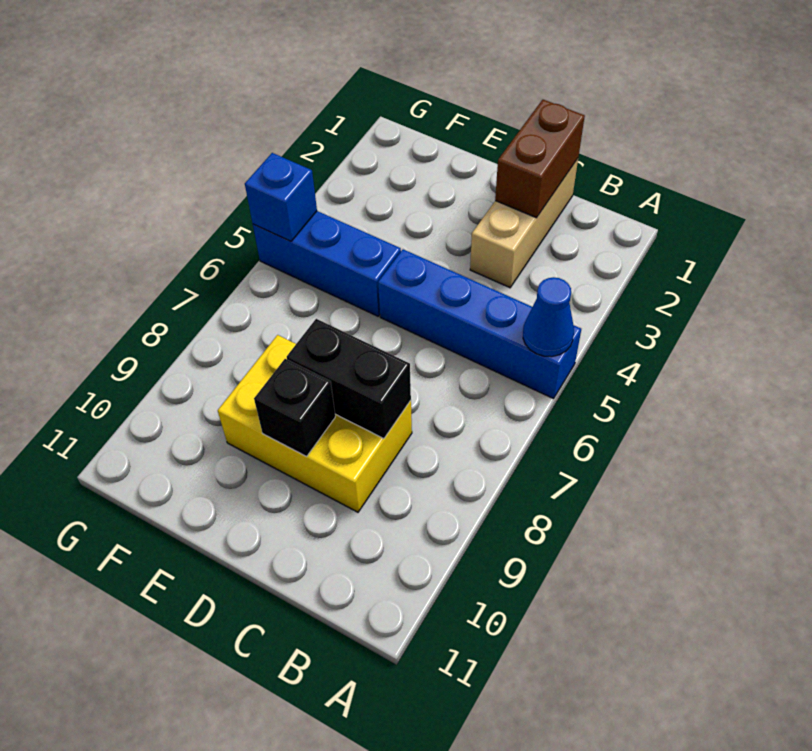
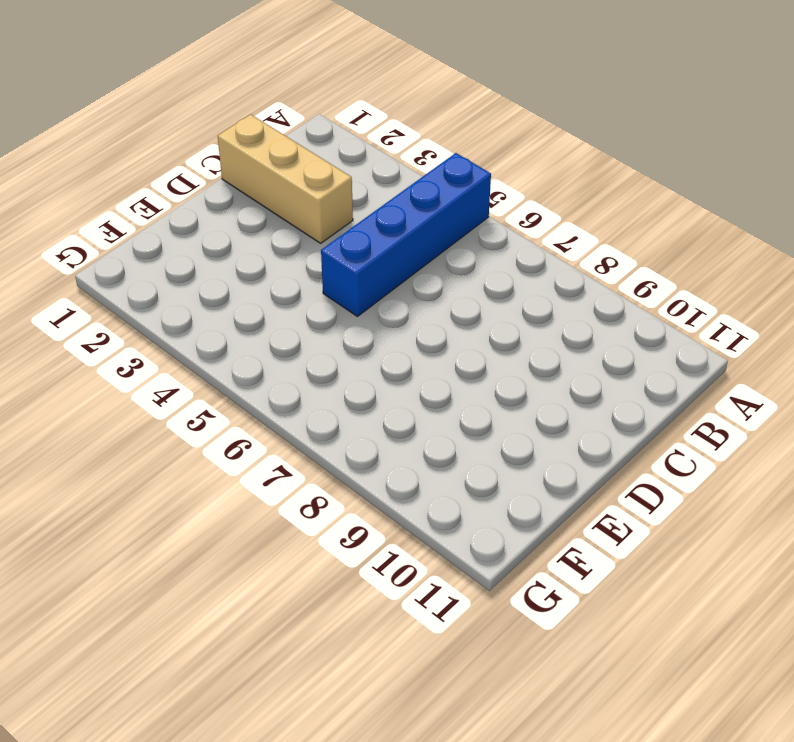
none -> yellow 2x3 brick [218,335,412,512]
none -> blue 1x3 brick [253,211,401,316]

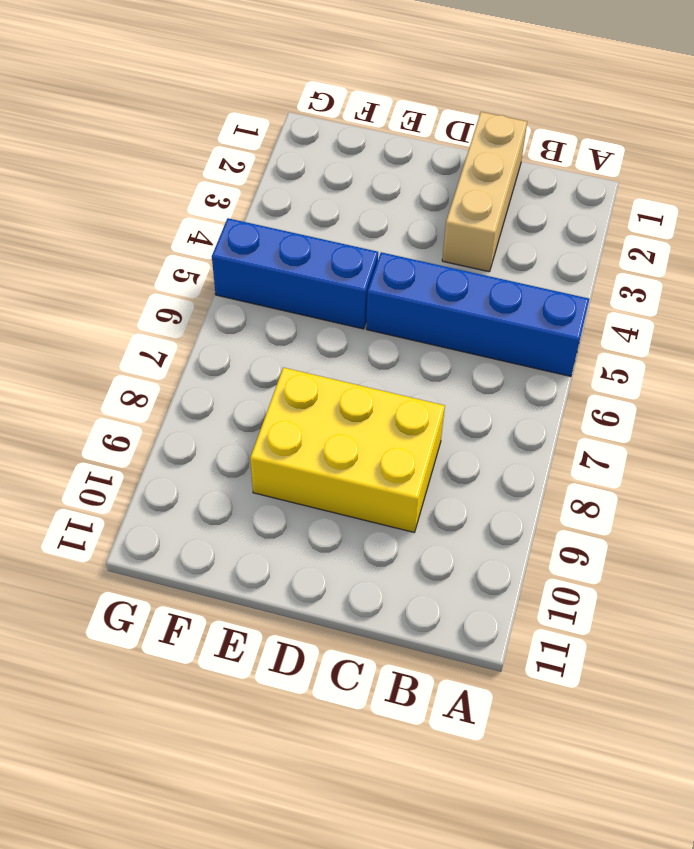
none -> blue 1x1 cone [523,277,574,357]
none -> brown 1x2 brick [495,100,585,218]

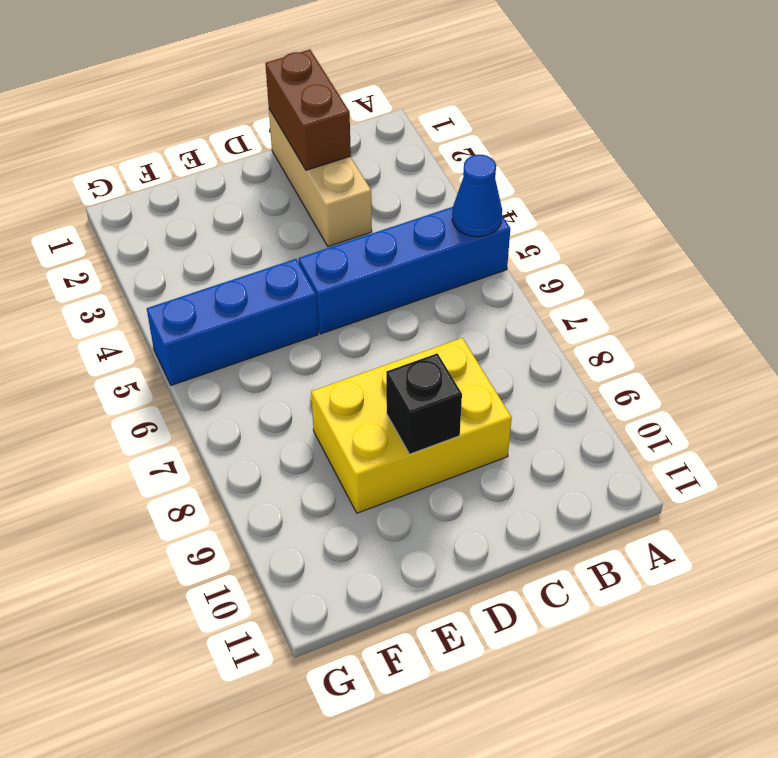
none -> black 1x2 brick [287,319,411,439]
none -> blue 1x1 brick [245,153,317,241]

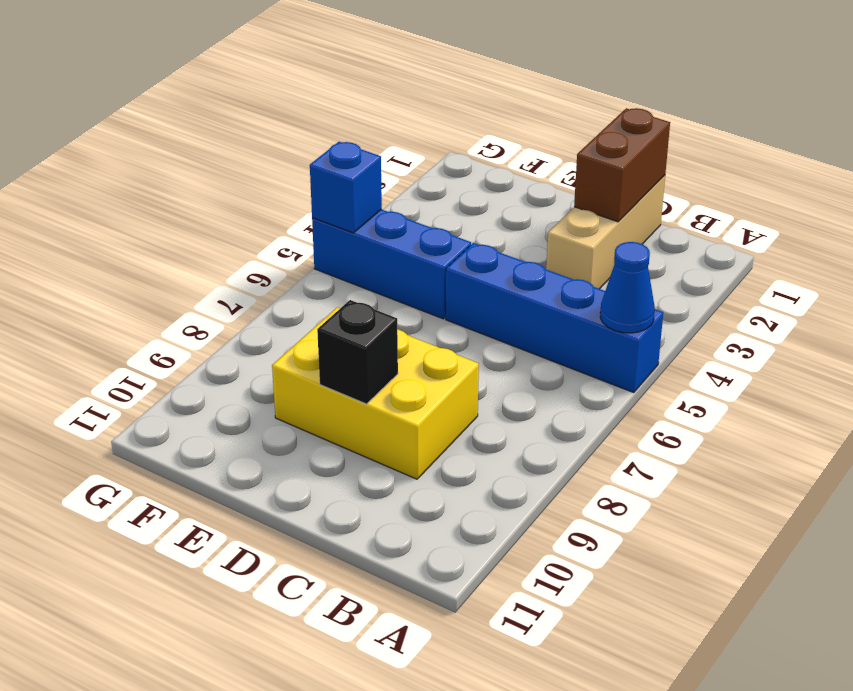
none -> black 1x2 brick [287,319,411,439]

